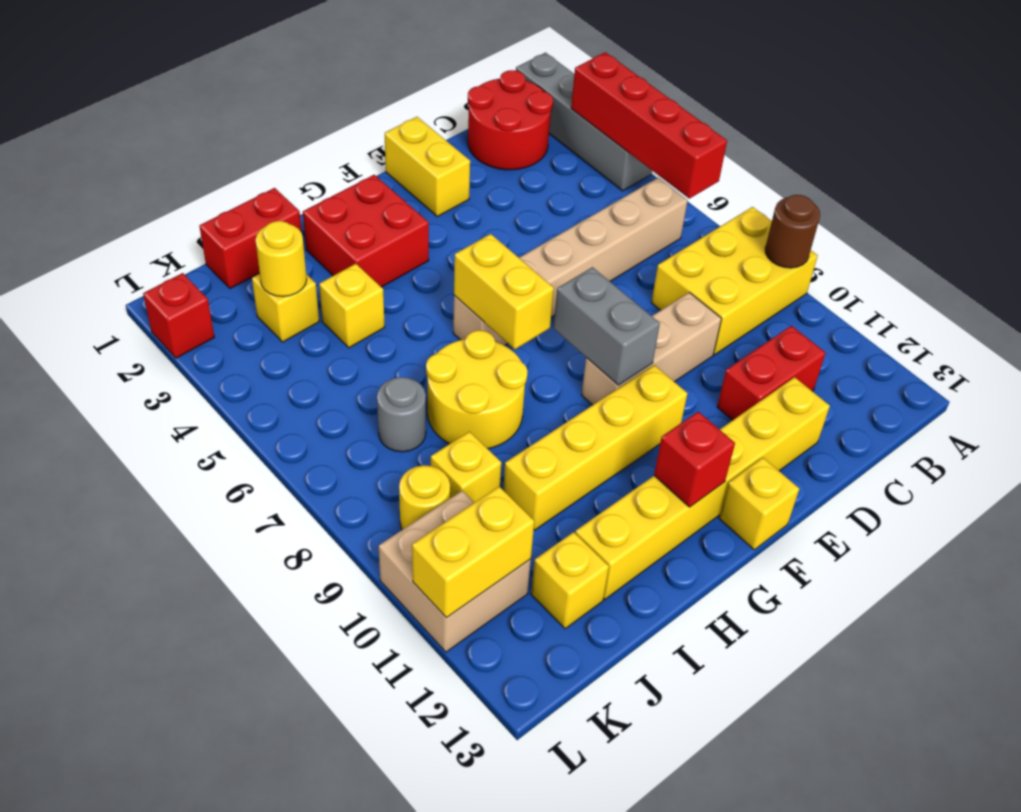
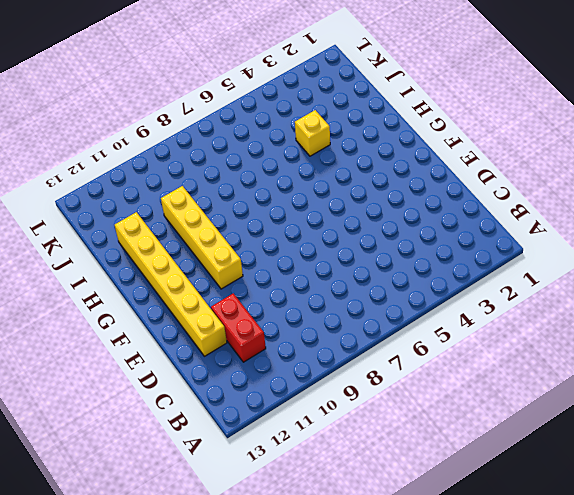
none -> grey 1x4 brick [516,53,652,191]
none -> yellow 2x3 brick [651,207,818,355]
none -> red 2x2 round brick [468,70,553,170]

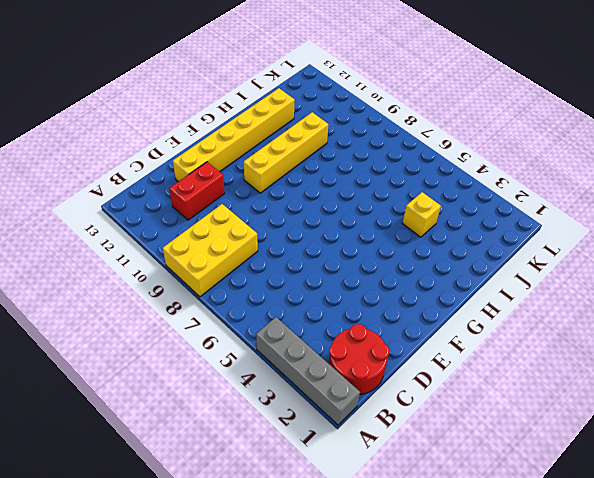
none -> tan 1x6 brick [453,178,688,346]
none -> tan 1x3 brick [582,292,721,405]
none -> yellow 1x2 brick [385,117,470,217]

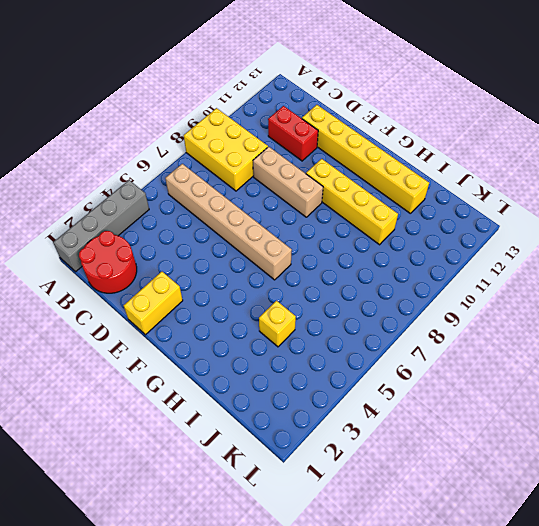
none -> yellow 1x1 brick [719,458,799,550]
none -> red 2x2 brick [303,175,429,287]
none -> yellow 2x2 round brick [426,330,528,449]

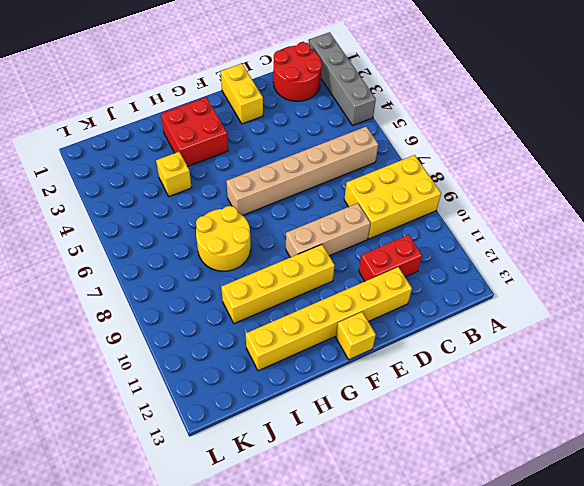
none -> red 1x2 brick [199,188,302,289]
none -> yellow 1x1 brick [252,273,319,342]
none -> grey 1x1 round brick [377,377,426,452]

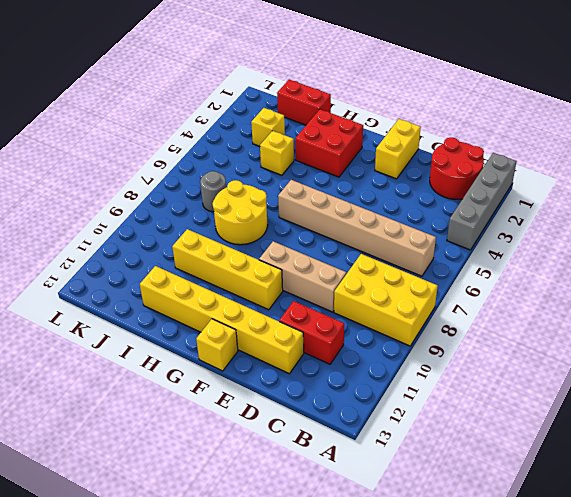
none -> yellow 1x1 brick [431,432,501,503]
none -> yellow 1x1 brick [531,532,609,629]
none -> yellow 1x1 round brick [399,465,450,530]

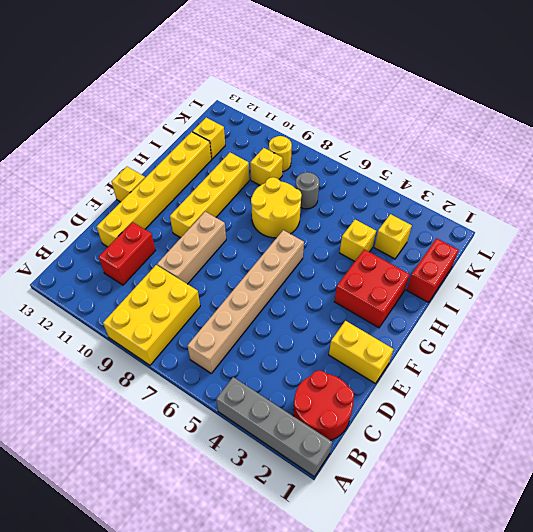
none -> tan 2x2 brick [379,491,531,652]
none -> red 1x1 brick [143,273,214,358]
none -> red 1x4 brick [571,52,727,199]

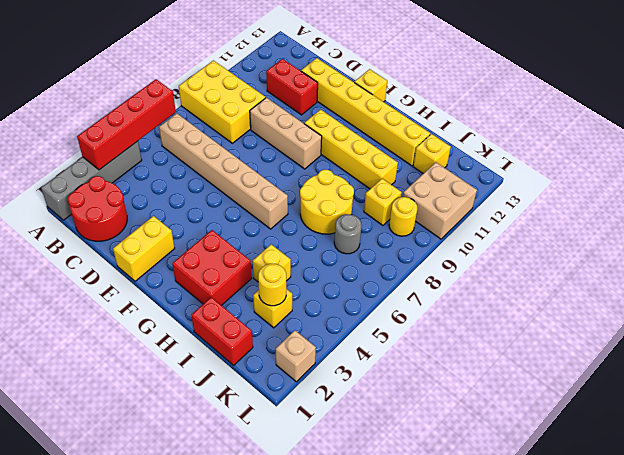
tan 1x1 brick [276,330,316,382] -> red 1x1 brick [143,273,214,358]
none -> brown 1x1 round brick [765,195,820,268]
none -> grey 1x2 brick [553,267,660,385]
none -> yellow 1x2 brick [454,234,554,349]

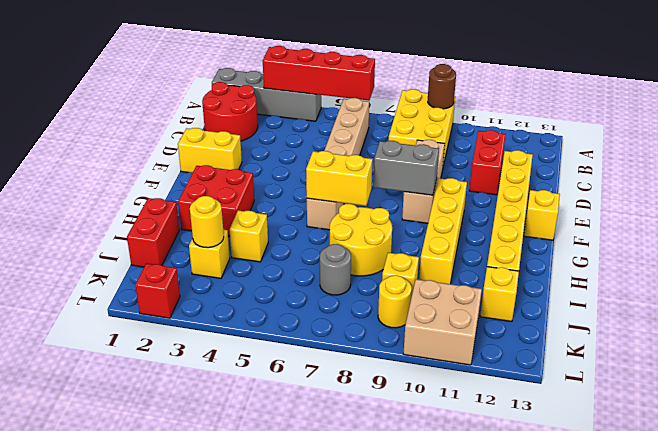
none -> red 1x1 brick [654,412,735,507]
none -> yellow 1x2 brick [412,487,534,618]

